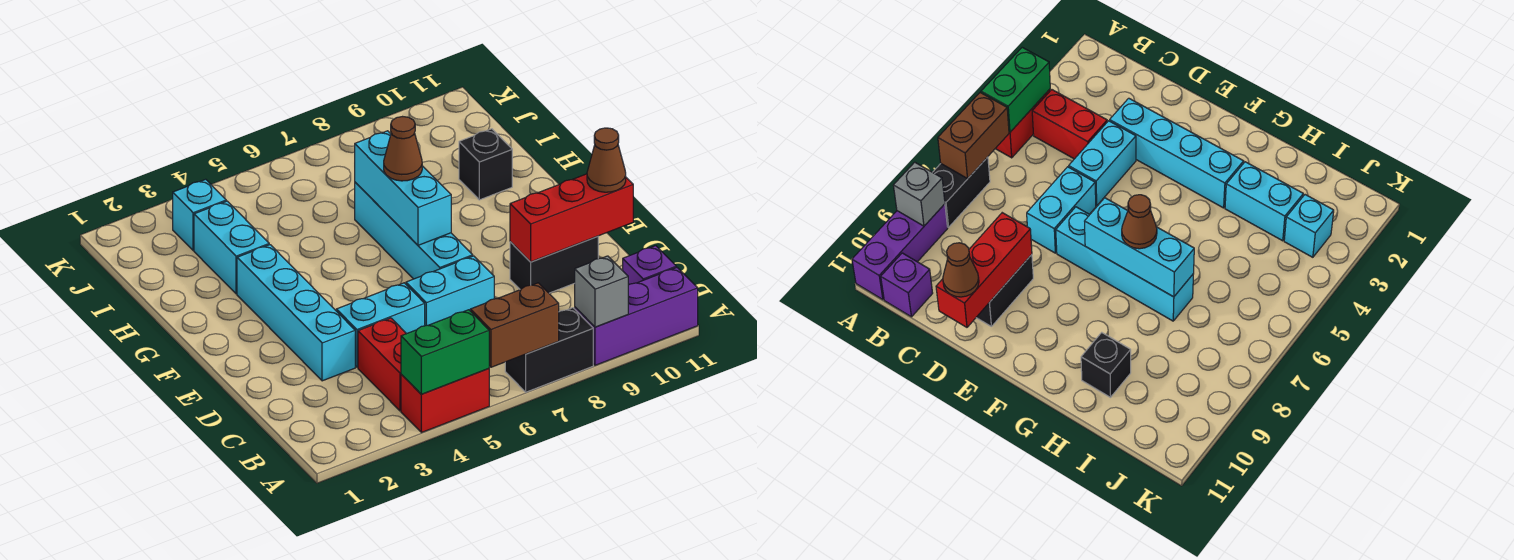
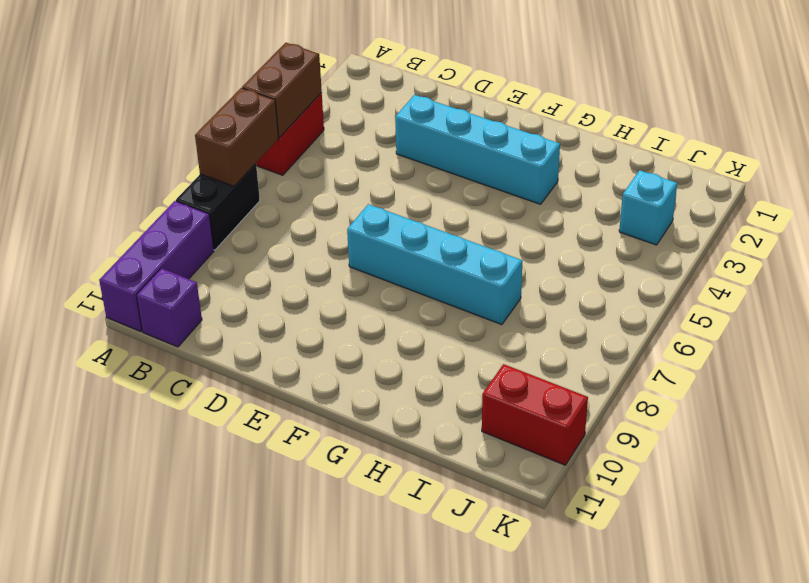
brown 1x2 brick [242,43,322,138] -> green 1x2 brick [401,310,489,394]
red 1x2 brick [482,364,588,465] -> red 1x2 brick moved to [358,318,406,411]
none -> cyan 1x2 brick [336,283,425,367]
none -> cyan 1x2 brick [406,256,494,326]
none -> black 1x2 brick [510,236,598,293]

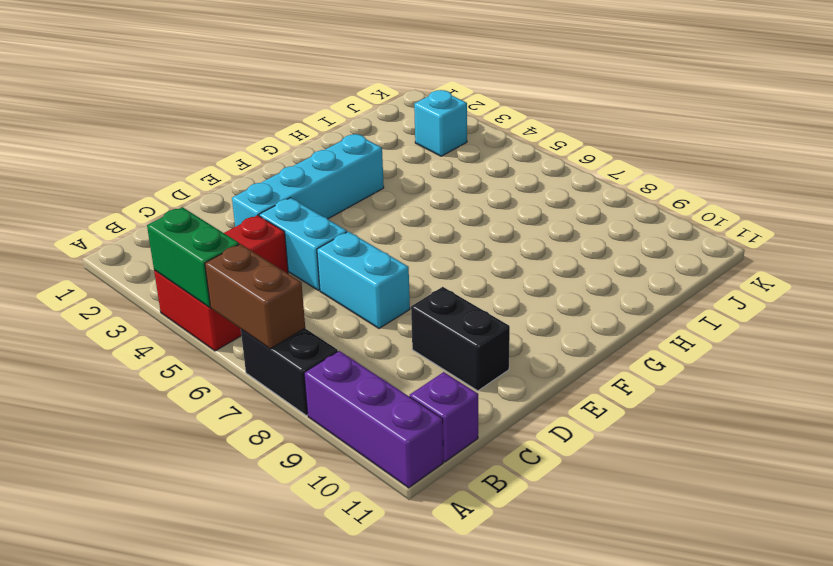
none -> cyan 1x4 brick [355,182,473,279]
none -> cyan 1x2 brick [194,201,269,294]
none -> black 1x1 brick [459,129,512,200]

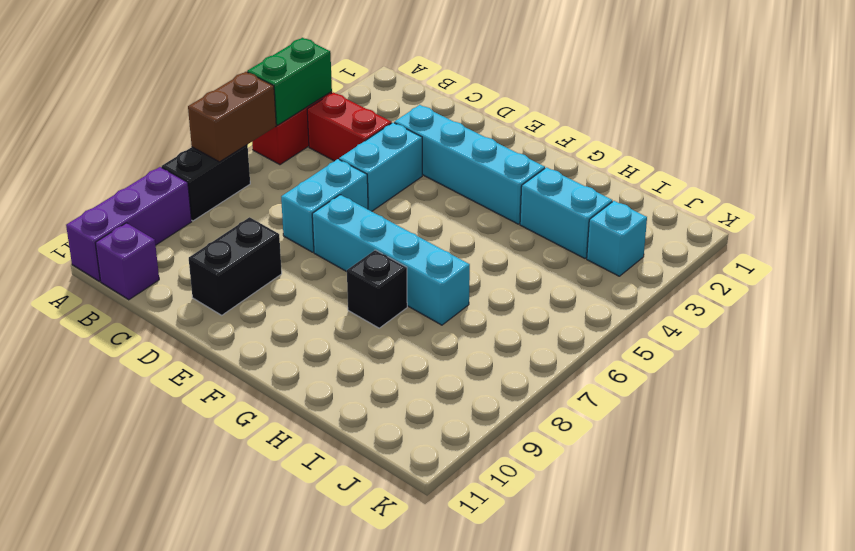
black 1x1 brick [347,250,407,328] -> black 1x1 brick moved to [459,129,512,200]
none -> grey 1x1 brick [575,256,628,327]
none -> red 1x3 brick [510,174,633,262]
none -> cyan 1x3 brick [355,131,451,245]

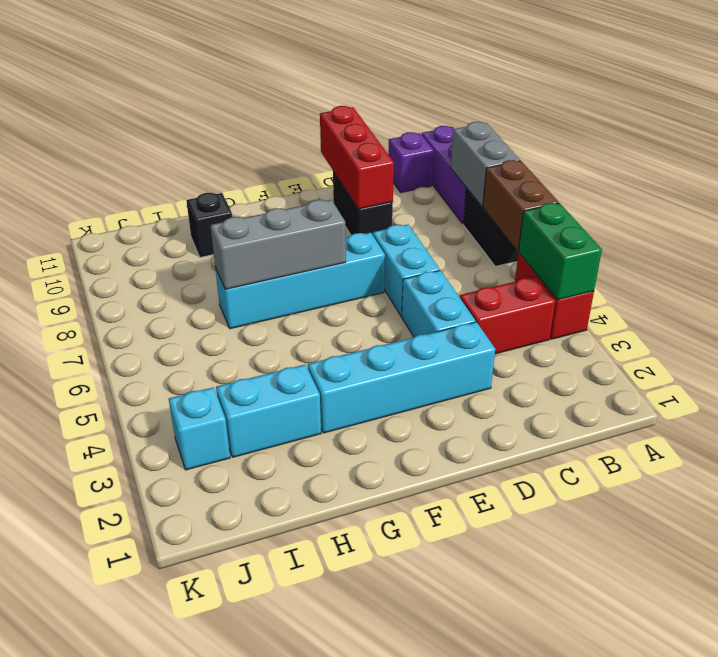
grey 1x2 brick [451,122,520,207] -> grey 1x1 brick [575,256,628,327]
grey 1x3 brick [210,200,346,289] -> cyan 1x3 brick [355,131,451,245]
none -> brown 1x1 cone [587,128,626,192]
none -> brown 1x1 cone [384,117,422,181]

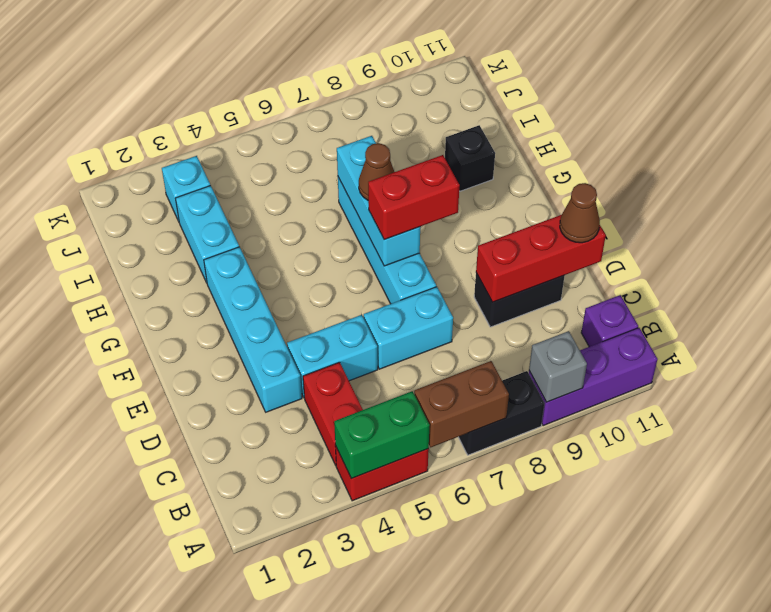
red 1x2 brick [368,155,460,240] -> none

